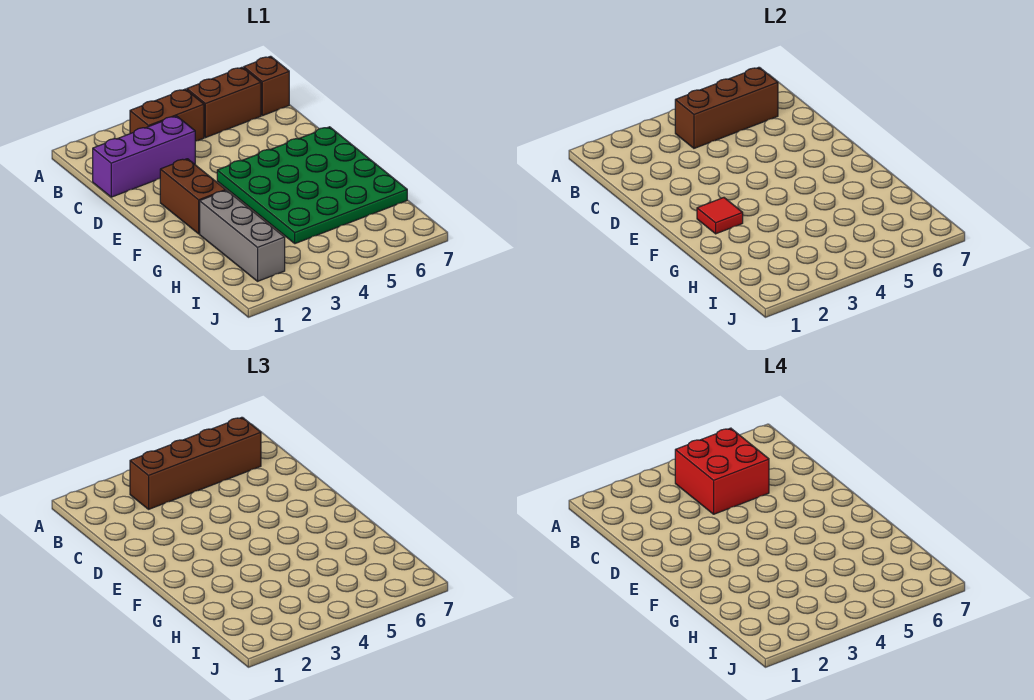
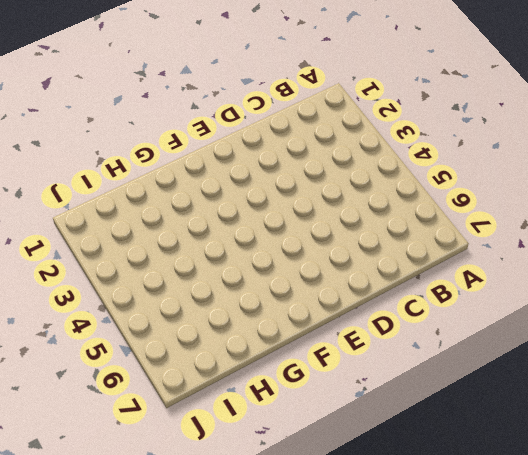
none -> brown 1x2 brick [130,89,204,141]
none -> brown 1x2 brick [187,67,261,138]

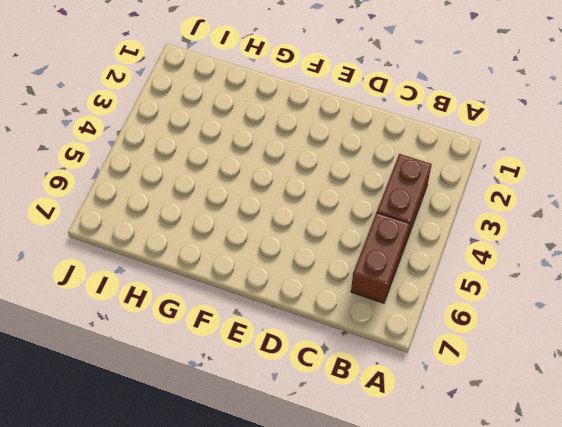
none -> brown 1x1 brick [244,56,289,116]
none -> purple 1x3 brick [93,116,195,197]

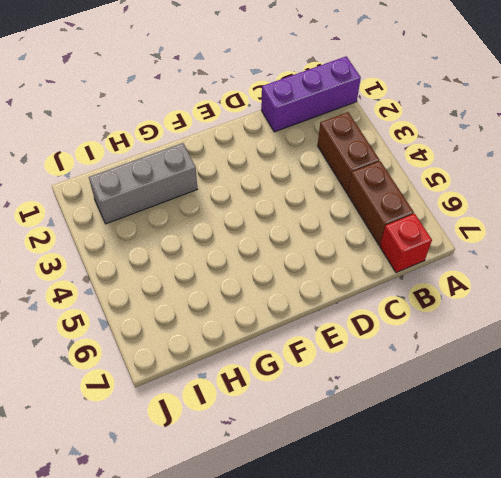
purple 1x3 brick [261,56,361,132] -> purple 1x3 brick turned to [93,116,195,197]
red 1x1 brick [380,214,432,273] -> brown 1x1 brick [244,56,289,116]
none -> brown 1x2 brick [160,159,226,234]
none -> green 4x4 plate [217,127,407,244]

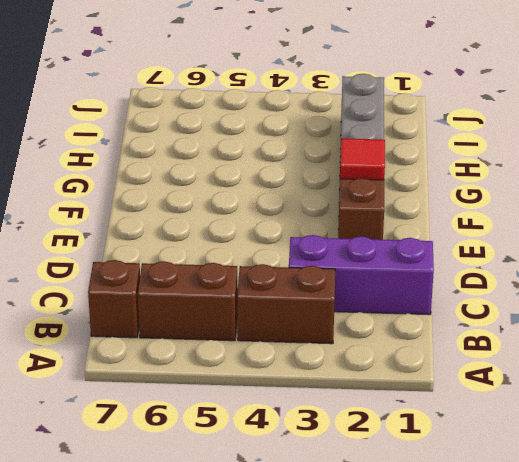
none -> green 4x4 plate [217,127,407,244]
none -> brown 1x3 brick [675,67,778,148]

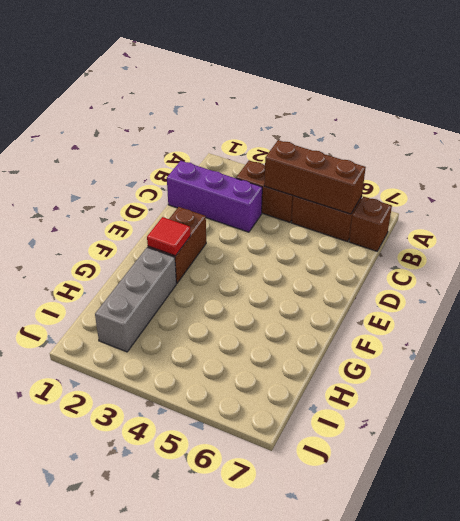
none -> green 4x4 plate [217,127,407,244]
none -> brown 1x4 brick [130,417,261,509]

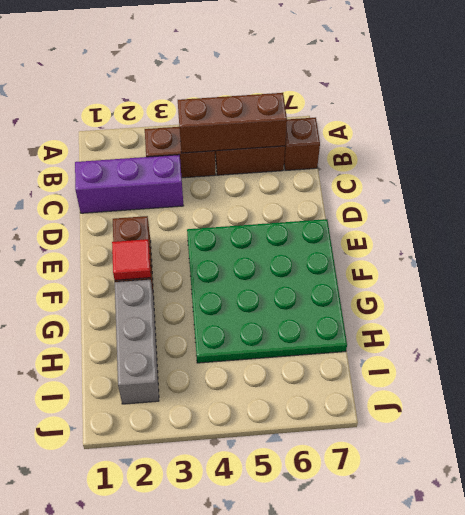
none -> brown 1x4 brick [130,417,261,509]
none -> red 2x2 brick [675,428,769,514]

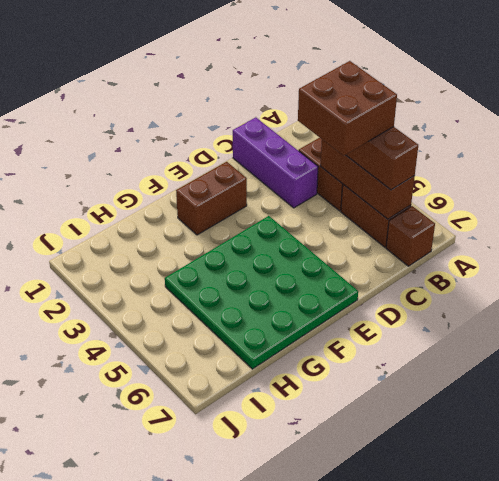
brown 2x2 brick [298,61,397,156] -> red 2x2 brick [675,428,769,514]
none -> grey 1x3 brick [200,190,285,281]
none -> red 1x1 tile [697,198,743,234]

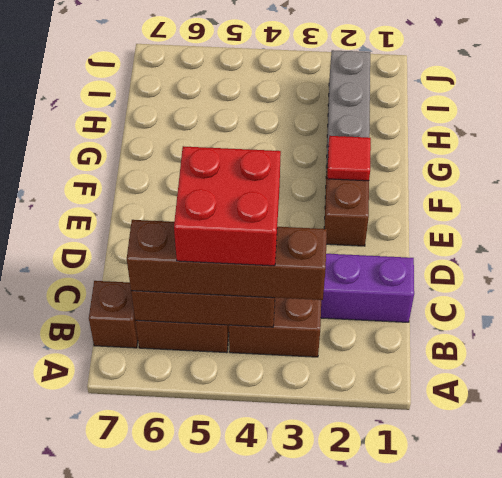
none -> green 4x4 plate [217,127,407,244]

